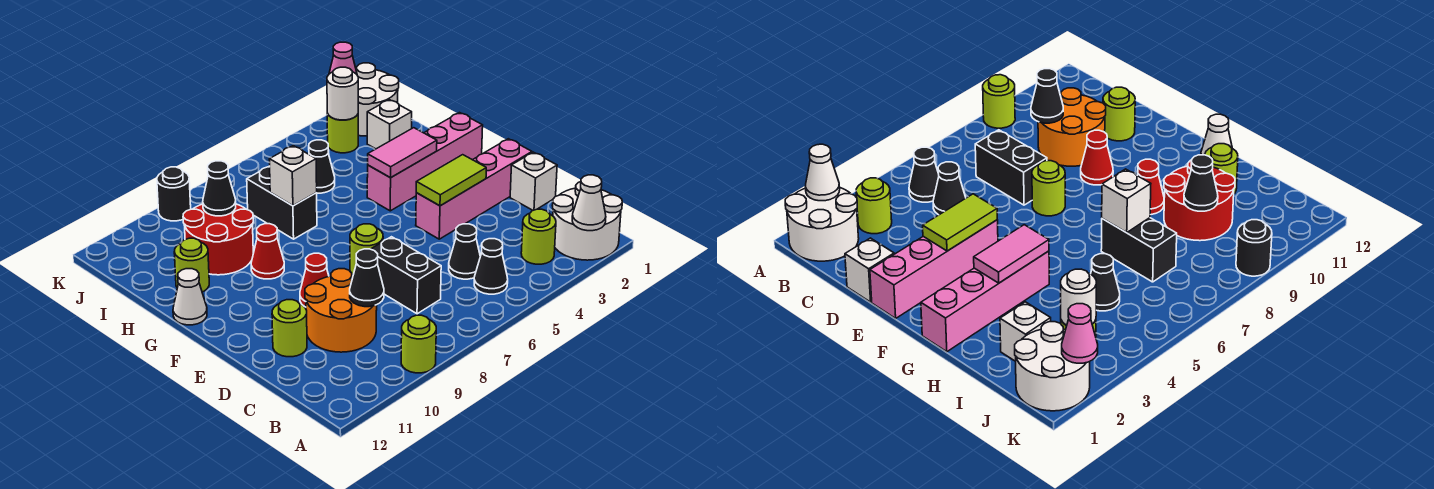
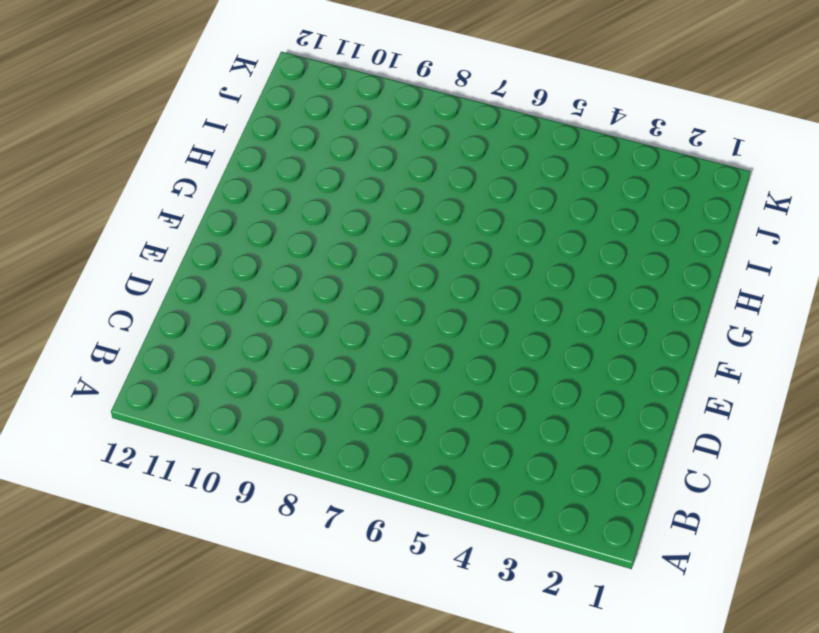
none -> white 2x2 round brick [552,182,622,260]
none -> lime 1x1 round brick [401,315,436,373]
none -> lime 1x1 round brick [521,209,556,264]
none -> black 1x1 cone [474,239,508,294]

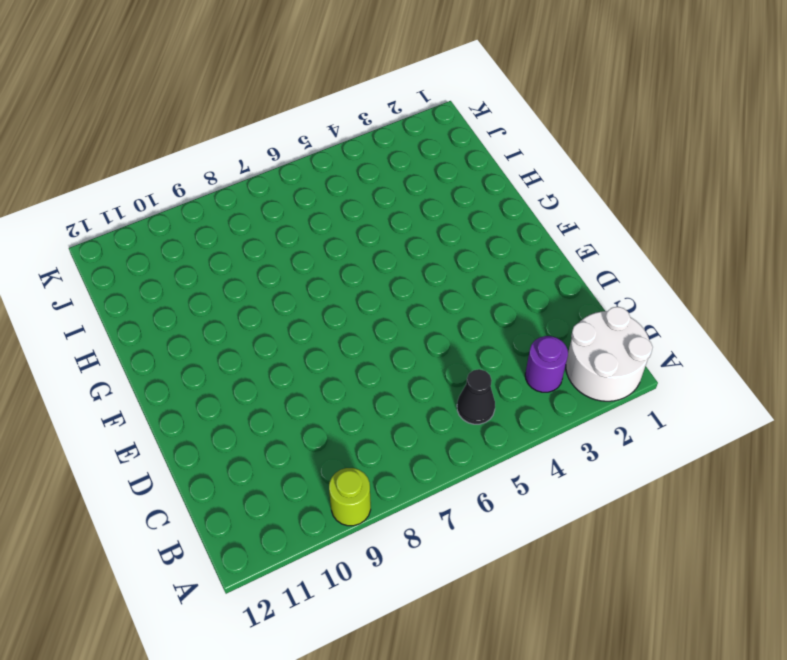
purple 1x1 round brick [525,336,568,392] -> lime 1x1 round brick [521,209,556,264]
none -> black 1x1 cone [449,224,480,279]
none -> black 1x2 brick [371,237,441,314]
none -> orange 2x2 round brick [305,269,377,352]
none -> white 1x1 brick [510,152,557,210]

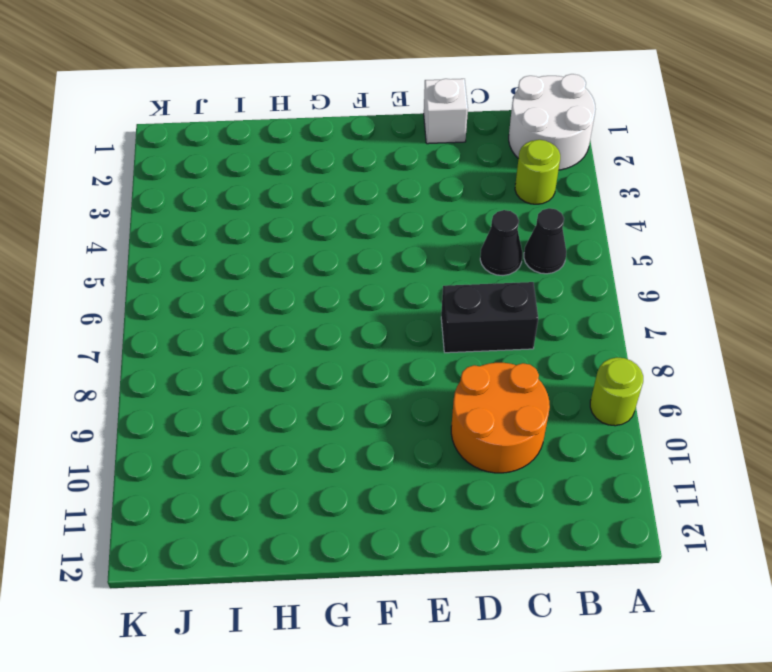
none -> lime 1x1 round brick [272,300,307,357]
none -> pink 1x4 brick [416,139,532,239]
none -> lime 1x1 round brick [350,224,383,275]
none -> red 1x1 cone [300,253,329,307]

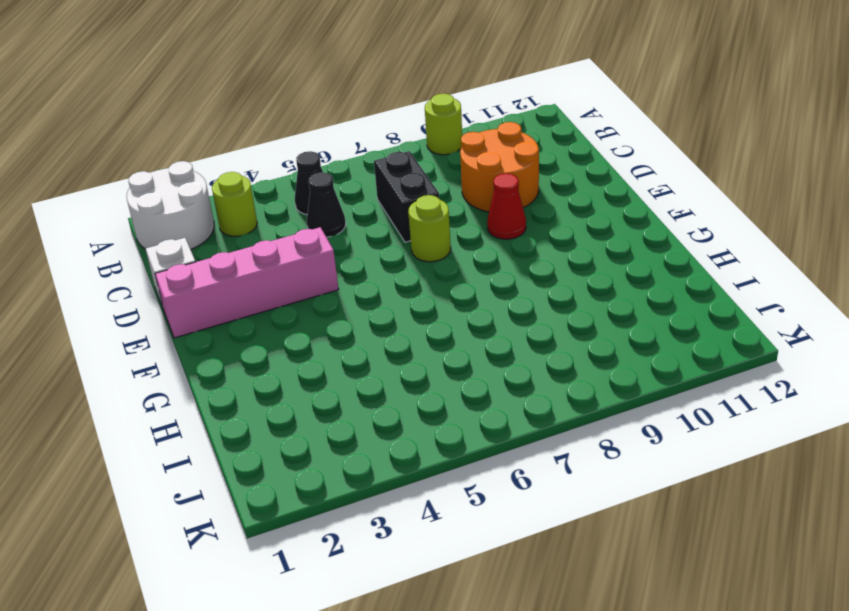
none -> lime 1x1 round brick [272,300,307,357]
none -> pink 1x4 brick [367,113,483,211]
none -> red 1x1 cone [251,224,284,279]
none -> white 1x1 cone [173,269,207,325]

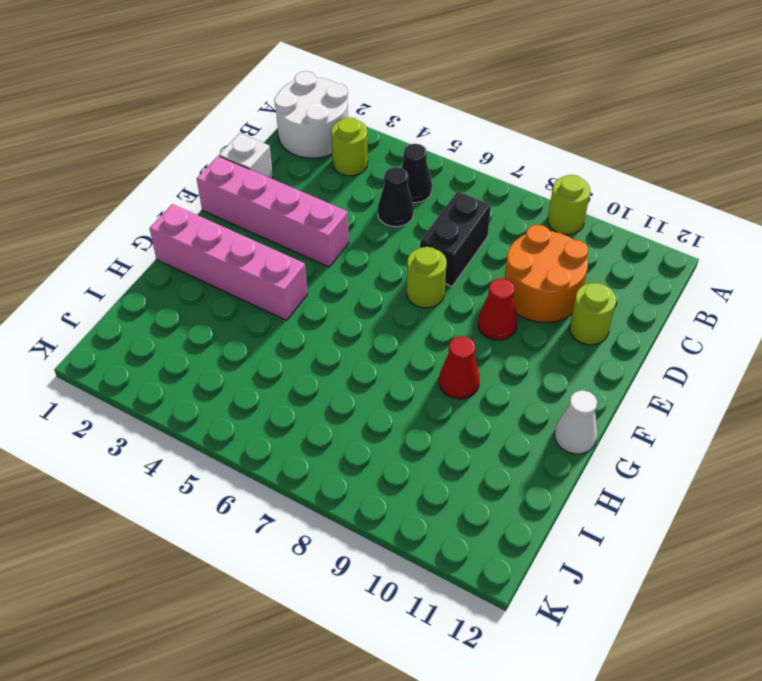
none -> black 1x2 brick [247,166,317,239]
none -> red 2x2 round brick [183,204,253,275]
none -> lime 1x1 round brick [174,238,209,292]
none -> white 1x1 brick [367,100,412,149]

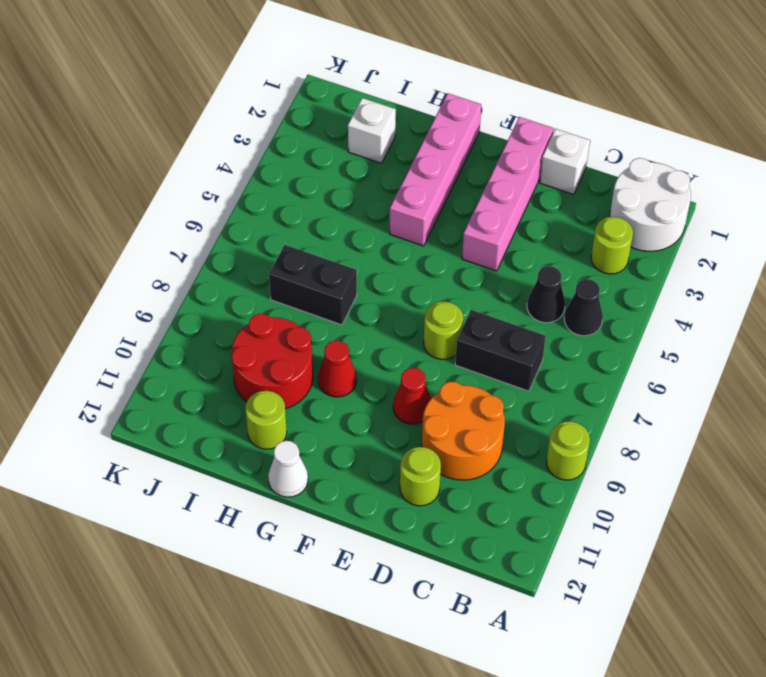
none -> black 1x1 cone [309,140,335,193]
none -> white 2x2 round brick [356,63,399,136]
none -> lime 1x1 round brick [327,114,358,153]
none -> black 1x1 round brick [157,167,191,221]

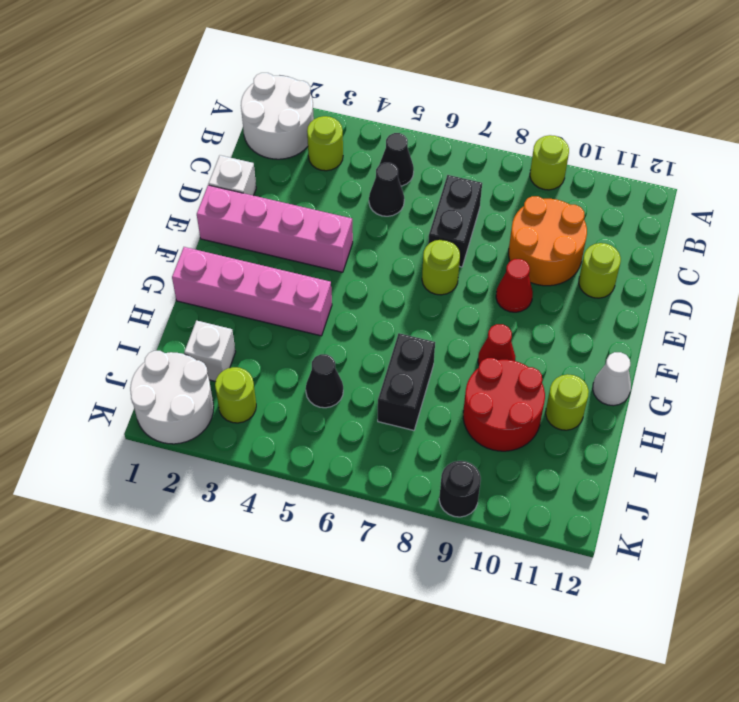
none -> white 1x1 cone [572,175,606,231]
none -> black 1x1 cone [350,249,384,307]
none -> lime 1x2 tile [416,155,486,206]
none -> pink 1x2 tile [368,128,437,178]

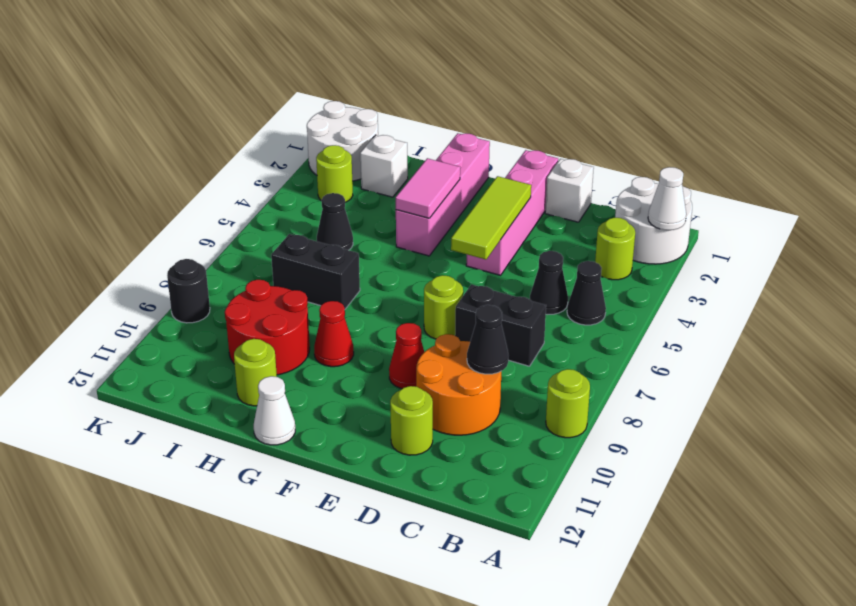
lime 1x3 tile [451,176,531,259] -> lime 1x2 tile [416,155,486,206]
none -> white 1x1 brick [269,146,317,206]
none -> black 1x1 cone [203,161,236,216]
none -> white 1x1 round brick [327,67,358,120]
none -> pink 1x1 cone [329,42,357,74]

